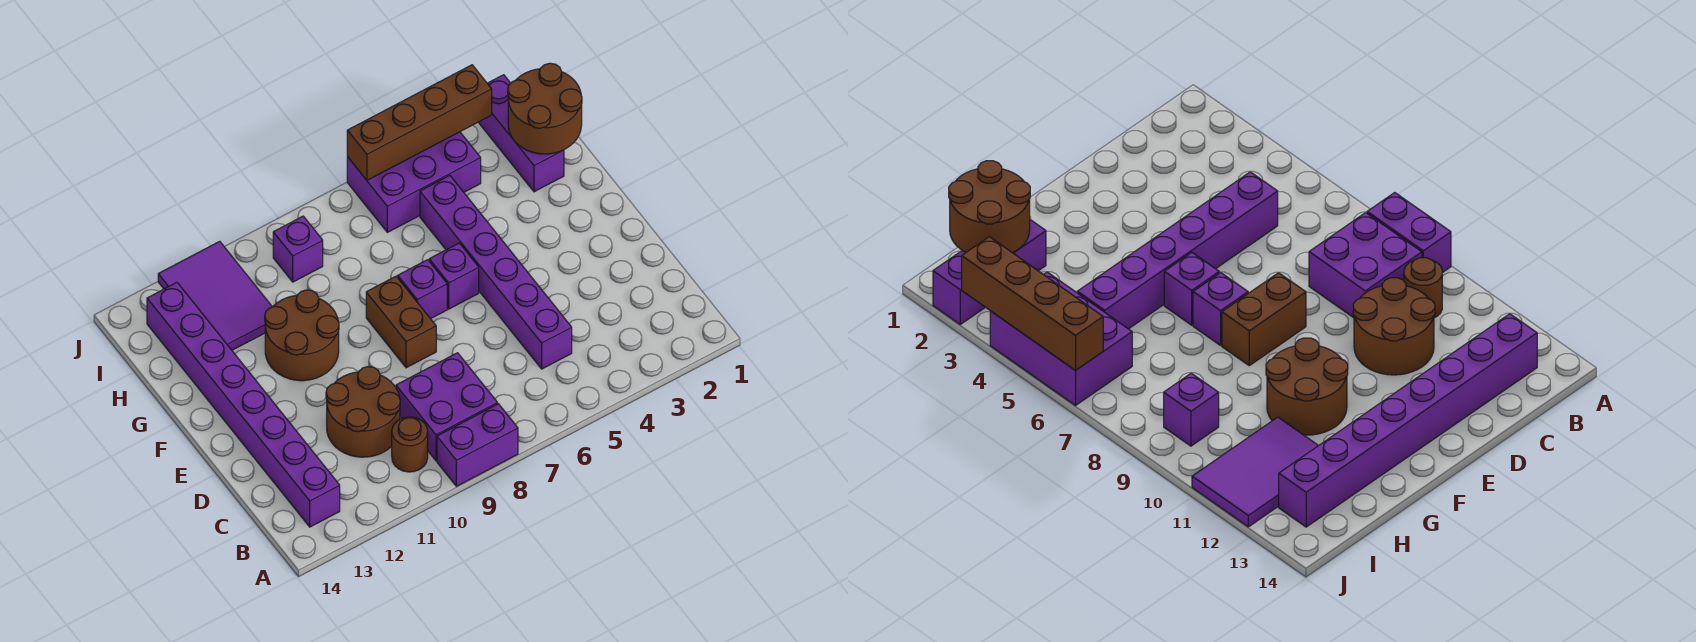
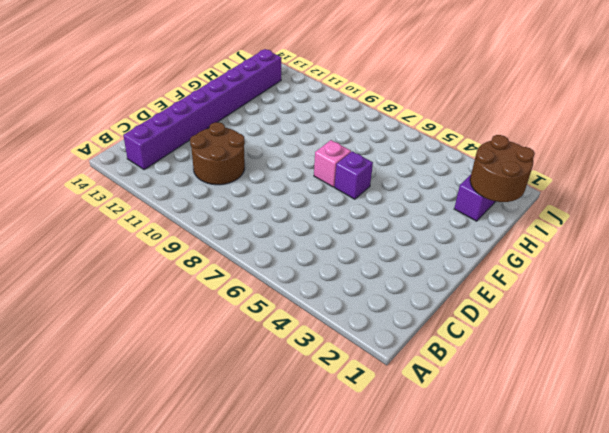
pink 1x1 brick [314,140,351,187] -> purple 1x1 brick [398,260,447,319]
none -> purple 1x2 brick [437,404,518,486]
none -> purple 2x2 brick [396,353,498,461]
none -> brown 1x1 round brick [392,417,428,472]

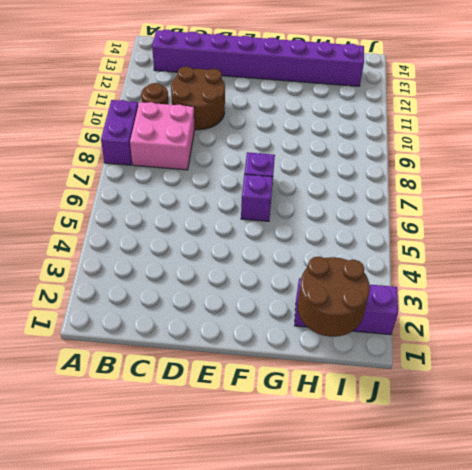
pink 2x2 brick [130,102,195,170] -> purple 2x2 brick [396,353,498,461]
none -> purple 1x6 brick [420,176,572,369]
none -> brown 1x2 brick [366,276,436,368]
none -> brown 2x2 round brick [265,290,339,381]

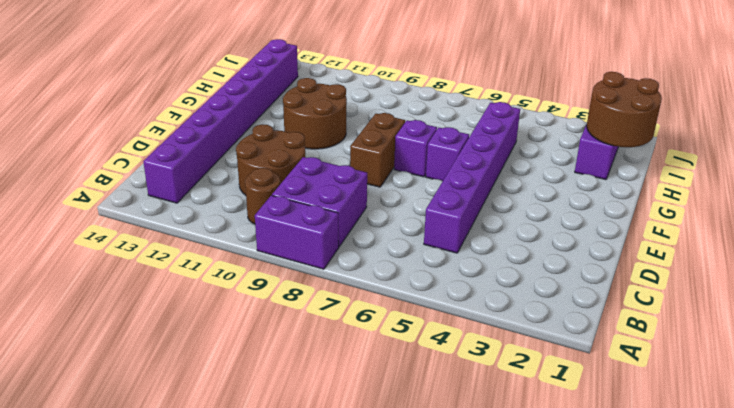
none -> purple 2x3 tile [158,241,272,350]
none -> purple 2x3 brick [347,132,481,232]
none -> purple 1x1 brick [273,216,323,282]

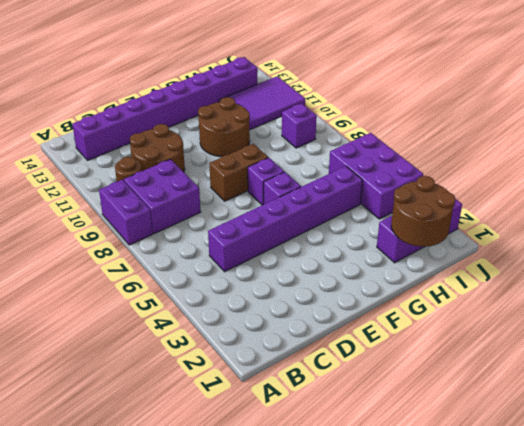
none -> brown 1x4 brick [347,65,492,180]

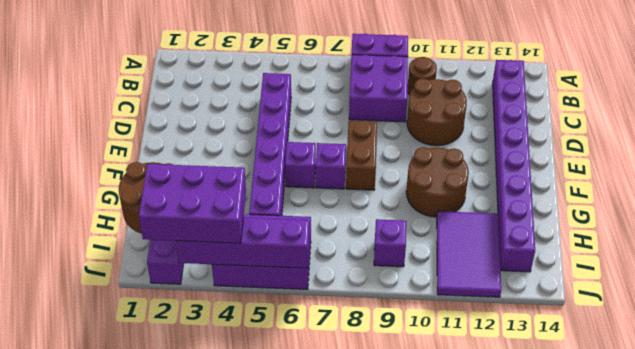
purple 2x3 brick [139,164,246,243] -> none
purple 1x4 brick [176,218,309,268] -> brown 1x4 brick [347,65,492,180]

